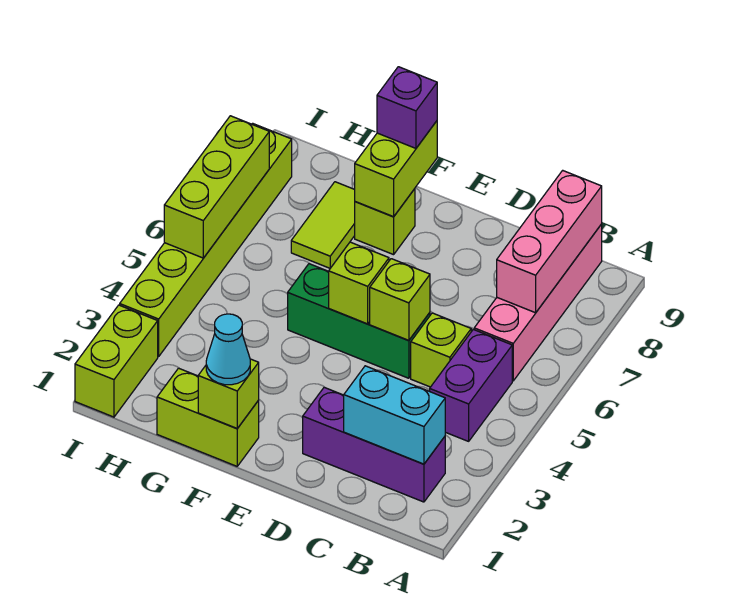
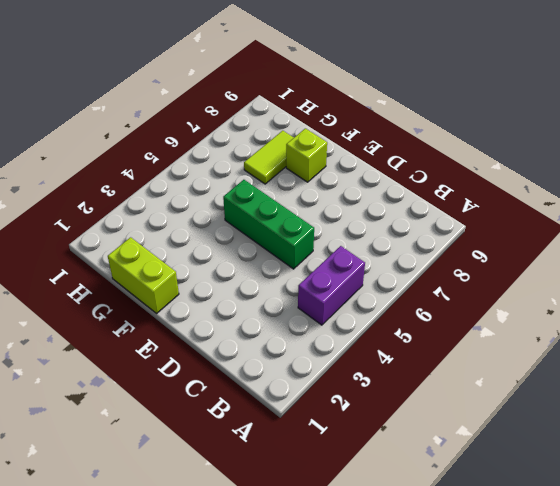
none -> purple 1x3 brick [303,387,445,502]
none -> pink 1x4 brick [474,224,602,381]
none -> lime 1x1 brick [411,313,471,387]

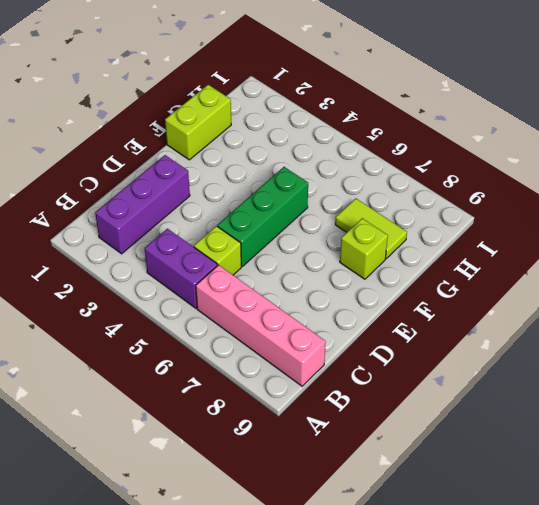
none -> lime 1x2 brick [75,305,158,417]
none -> lime 1x6 brick [120,124,292,356]
none -> cyan 1x2 brick [344,366,445,464]

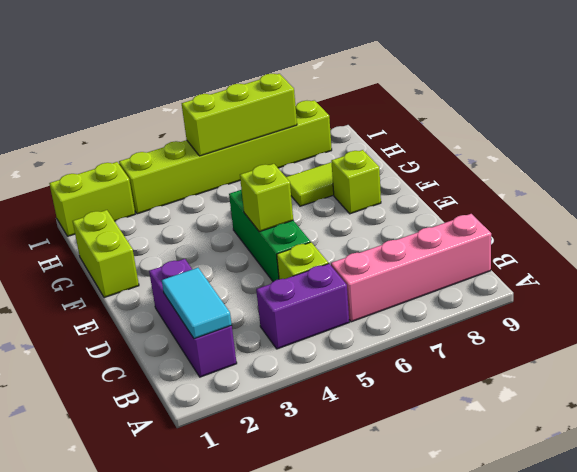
cyan 1x2 tile [162,268,232,339] -> cyan 1x2 brick [344,366,445,464]
none -> pink 1x3 brick [497,170,602,313]
none -> lime 1x1 brick [370,259,430,341]
none -> lime 1x1 brick [198,359,259,429]

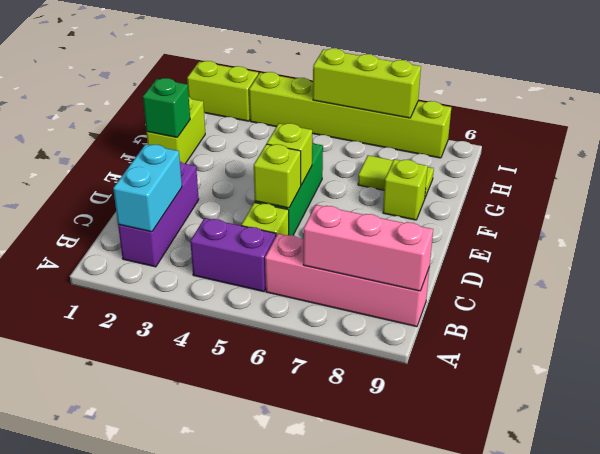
green 1x1 brick [143,78,190,137] -> lime 1x1 brick [198,359,259,429]
none -> lime 1x2 brick [355,121,437,217]
none -> cyan 1x1 cone [206,314,250,385]
none -> purple 1x1 brick [377,67,437,148]

